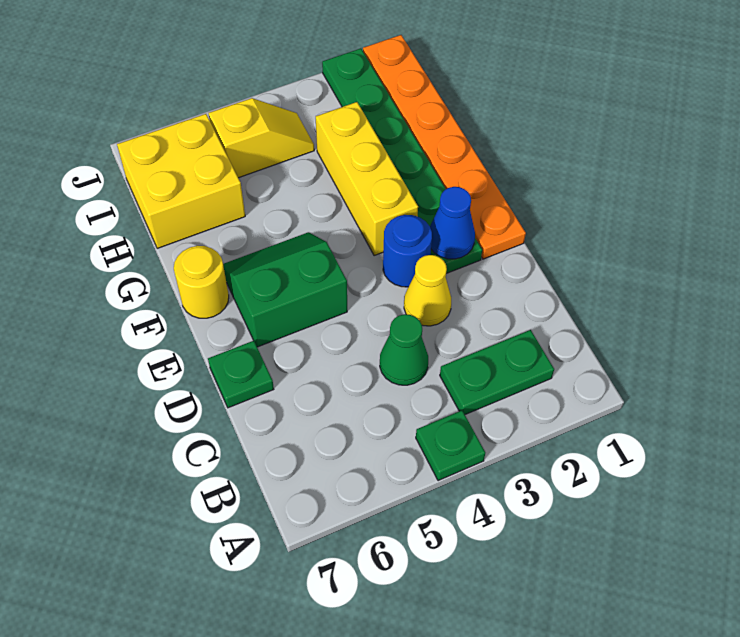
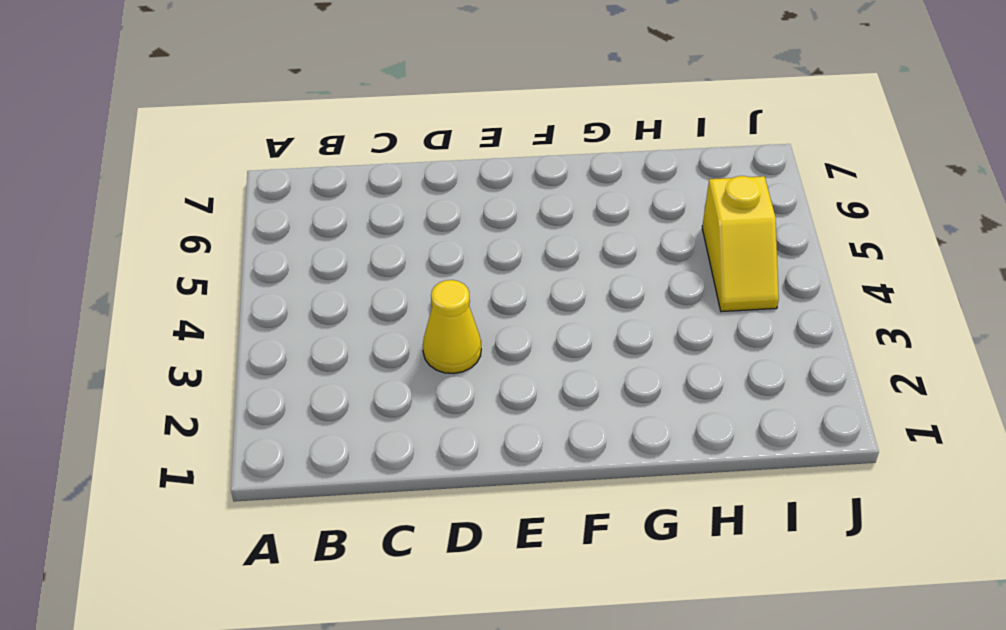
none -> green 1x1 plate [416,410,485,481]
none -> green 1x2 plate [440,330,554,414]
none -> green 1x1 cone [380,314,428,385]

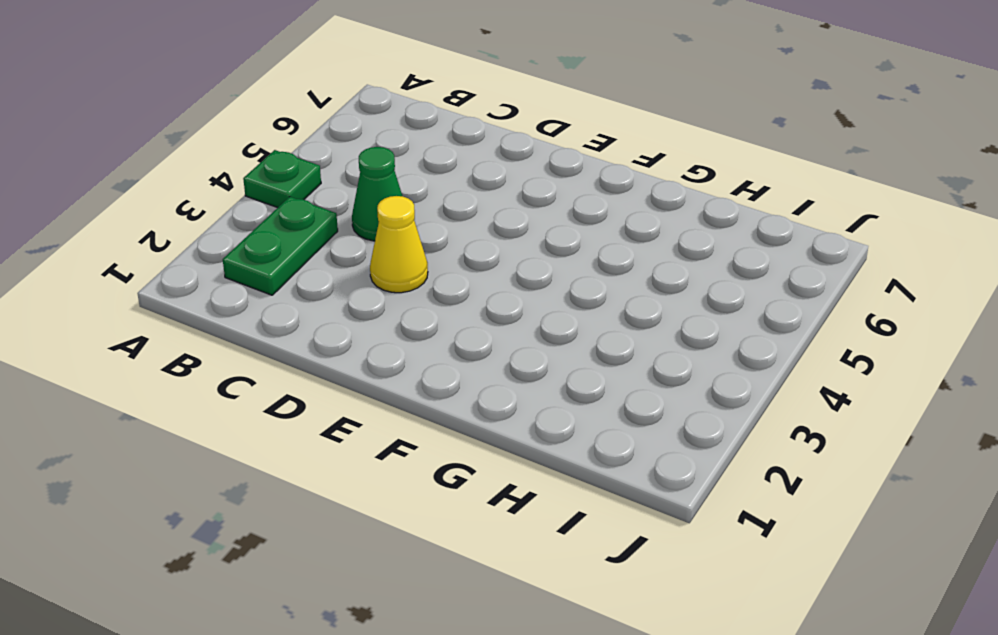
none -> green 1x1 plate [208,341,274,408]
none -> orange 1x6 plate [363,35,526,259]
none -> green 1x6 plate [322,48,482,273]

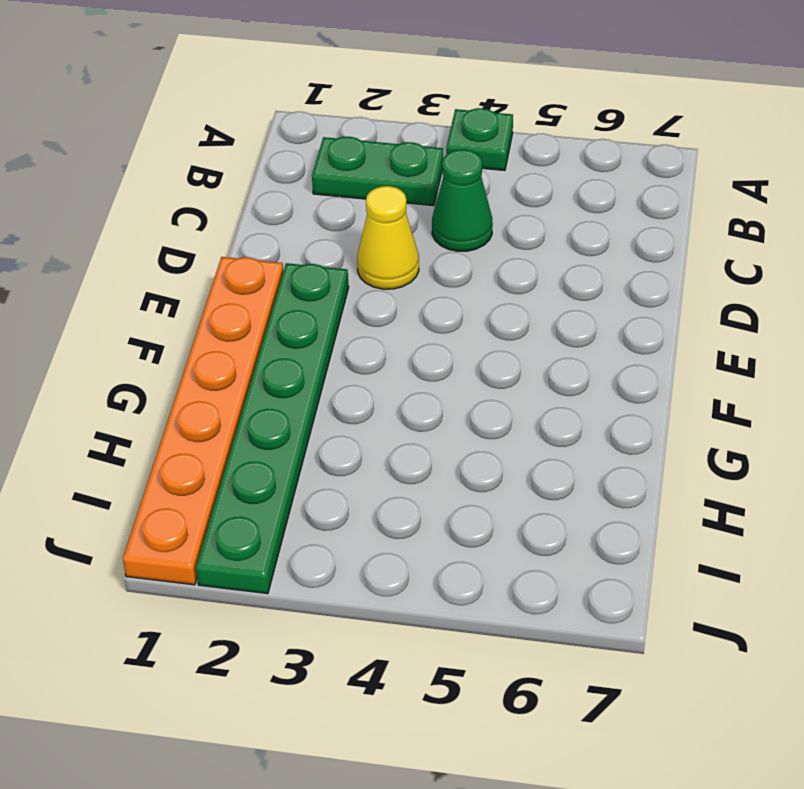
none -> green 1x1 plate [208,341,274,408]
none -> blue 1x1 round brick [383,215,432,287]
none -> green 2x2 slope [223,232,347,347]

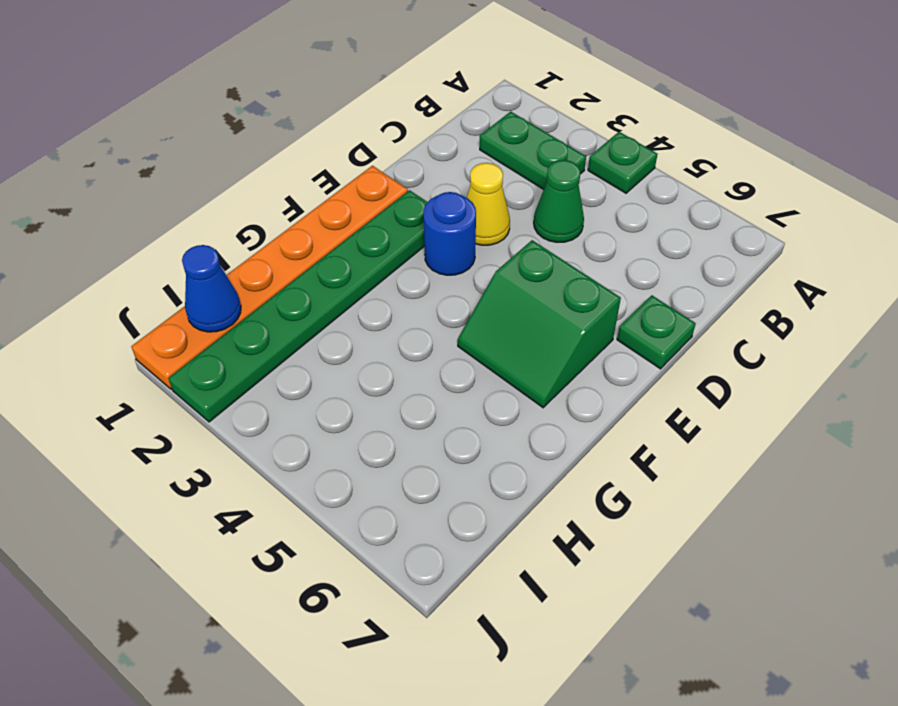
blue 1x1 cone [182,245,241,332] -> blue 1x1 cone moved to [430,187,475,259]
none -> yellow 1x3 brick [316,102,418,256]
none -> yellow 1x1 round brick [174,246,229,318]
none -> yellow 2x2 brick [117,114,245,248]

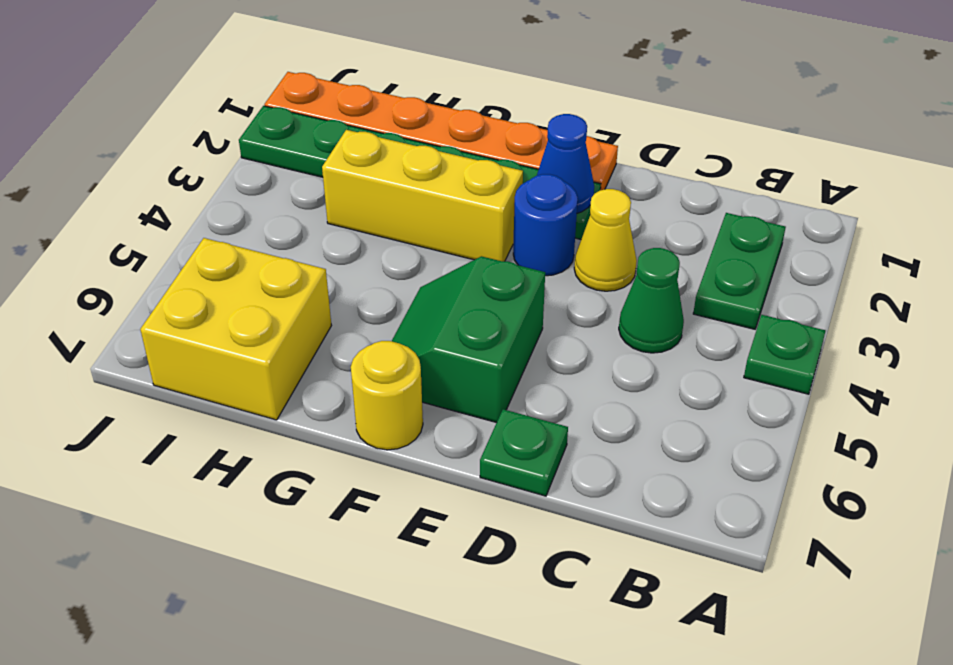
none -> yellow 1x2 slope [209,98,314,178]

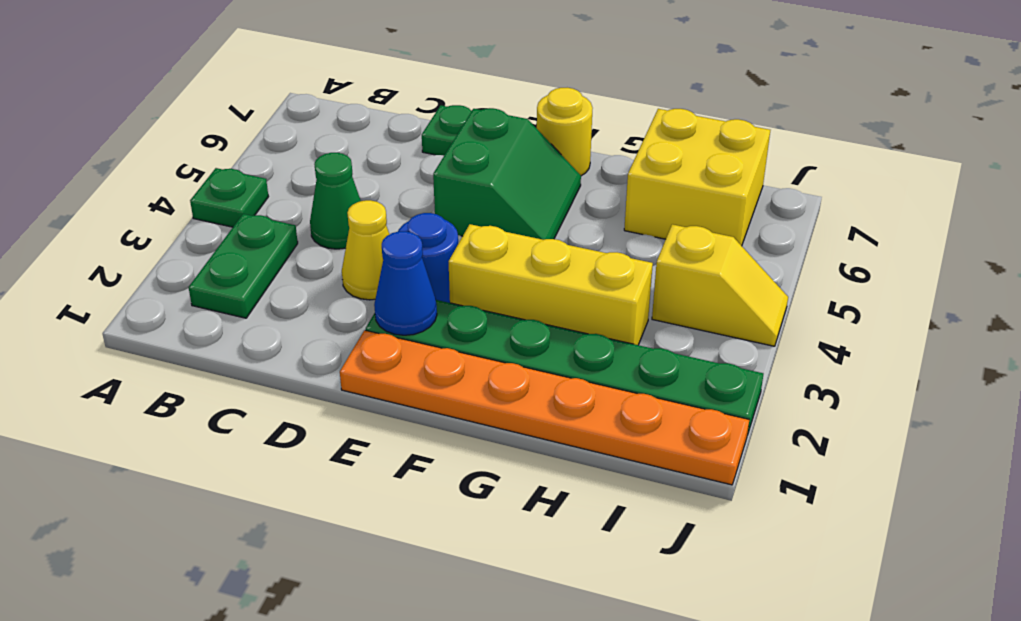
yellow 1x2 slope [652,224,788,346] -> yellow 1x2 slope turned to [209,98,314,178]

